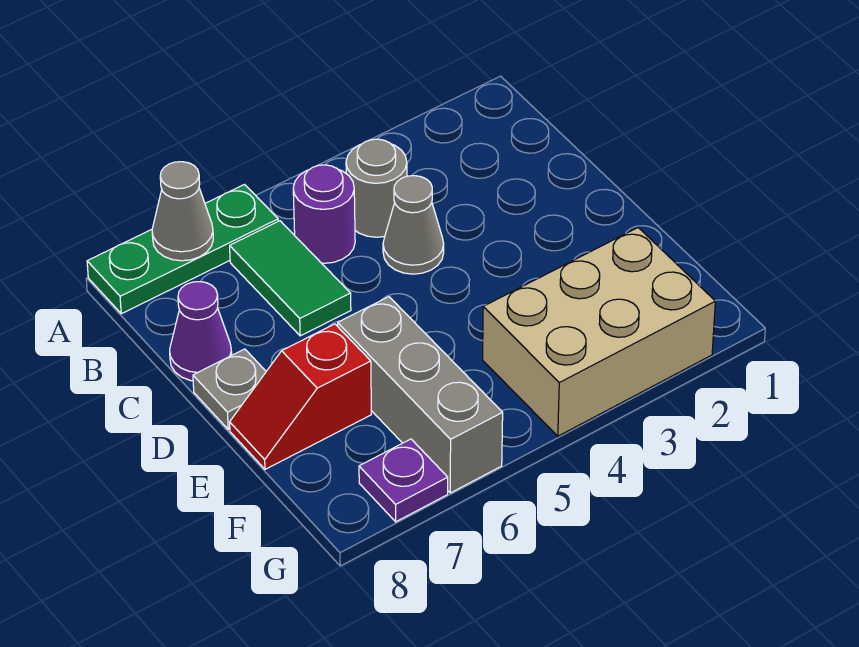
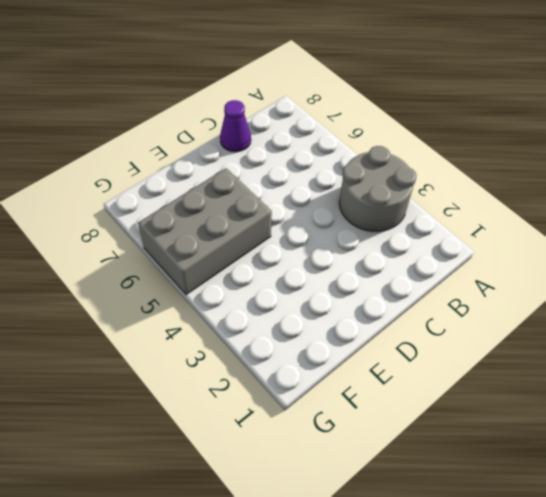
grey 2x2 round brick [339,146,416,232] -> grey 1x1 round brick [346,139,407,237]
grey 2x3 brick [138,168,272,295] -> grey 1x3 brick [338,297,503,493]
none -> green 1x3 plate [87,185,278,314]
none -> purple 1x1 round brick [293,165,355,263]
none -> green 1x2 tile [230,221,351,336]

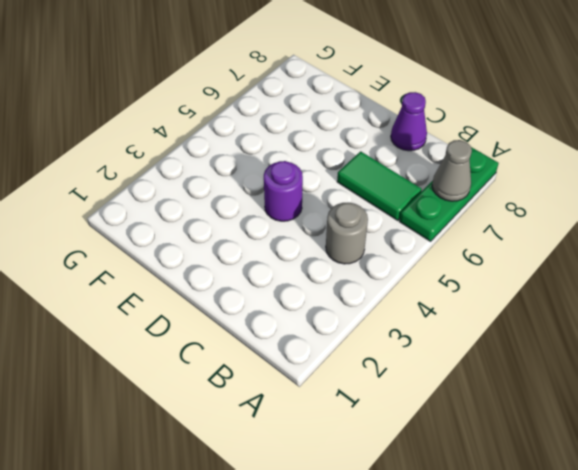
purple 1x1 round brick [264,161,303,221] -> purple 1x1 round brick moved to [293,165,355,263]
none -> grey 1x1 cone [383,176,444,274]
none -> grey 1x1 plate [193,349,266,429]
none -> grey 1x3 brick [338,297,503,493]

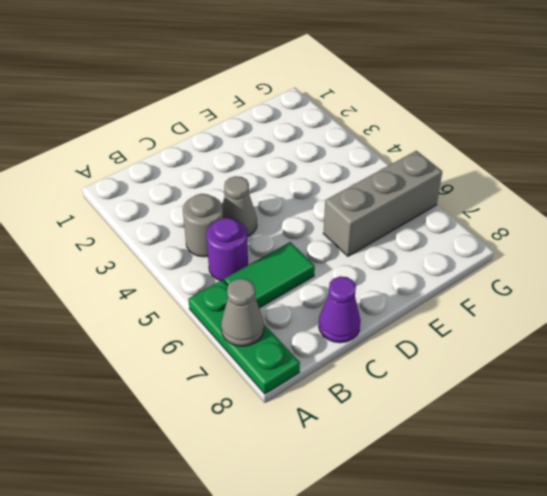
none -> grey 1x1 plate [193,349,266,429]
none -> red 1x2 slope [230,324,371,469]
none -> tan 2x3 brick [483,228,715,436]

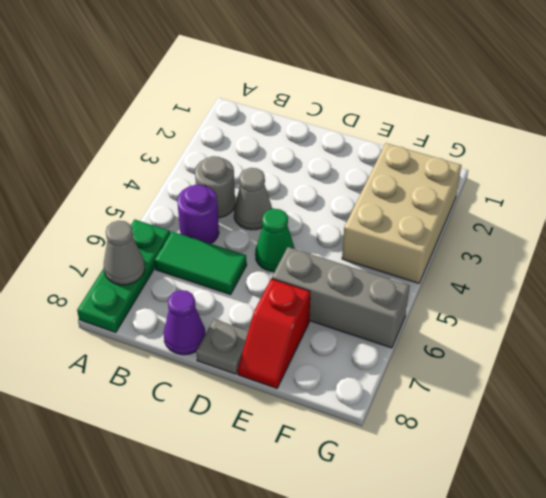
green 1x1 cone [255,209,295,272] -> none
none -> purple 1x1 plate [359,439,448,522]

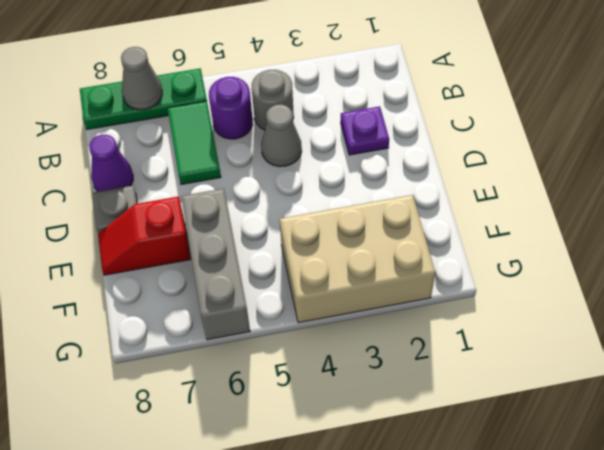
purple 1x1 plate [341,106,389,155] -> purple 1x1 plate moved to [359,439,448,522]

